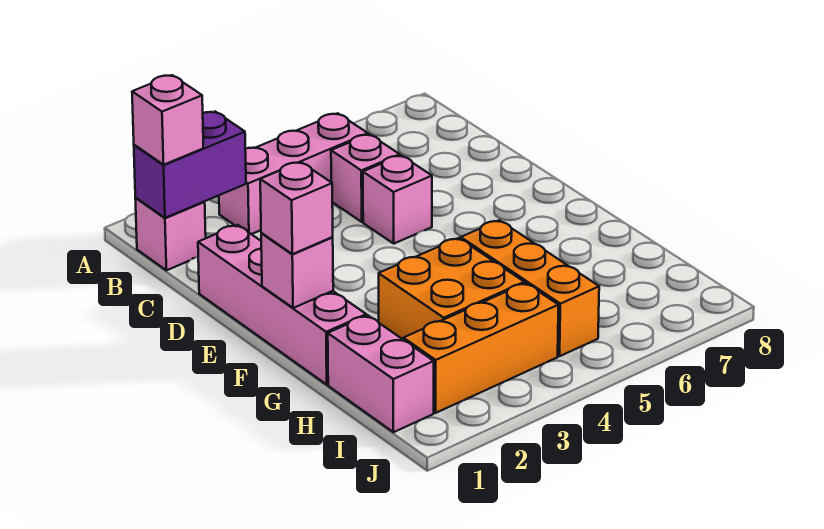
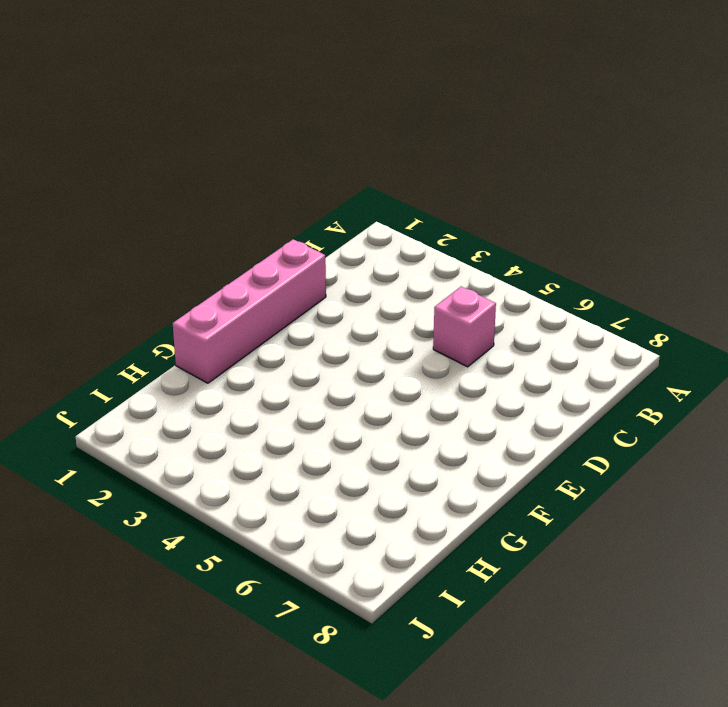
none -> pink 1x1 brick [135,198,206,270]
none -> pink 1x3 brick [219,113,368,234]
none -> pink 1x1 brick [363,155,432,244]

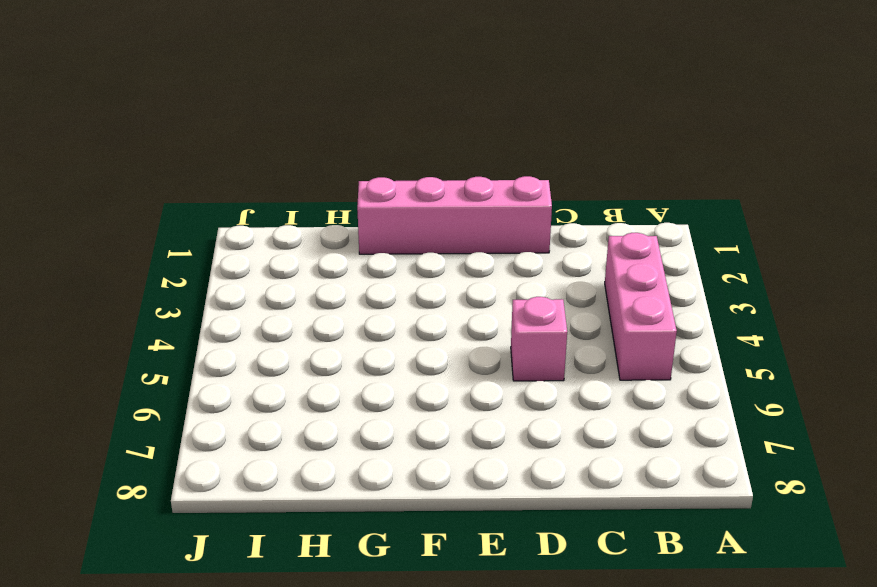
none -> pink 1x1 brick [135,198,206,270]
none -> pink 1x1 brick [331,134,400,222]
none -> orange 2x2 brick [379,238,524,339]

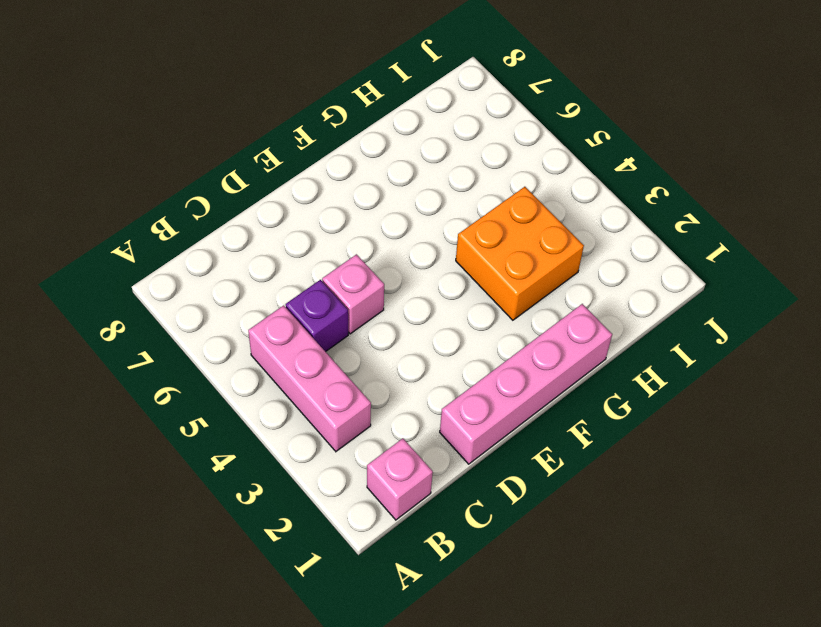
purple 1x1 brick [286,280,348,352] -> pink 1x1 brick [331,134,400,222]
none -> orange 1x3 brick [461,220,599,356]
none -> pink 1x2 brick [328,315,434,432]
none -> orange 1x3 brick [403,283,558,413]

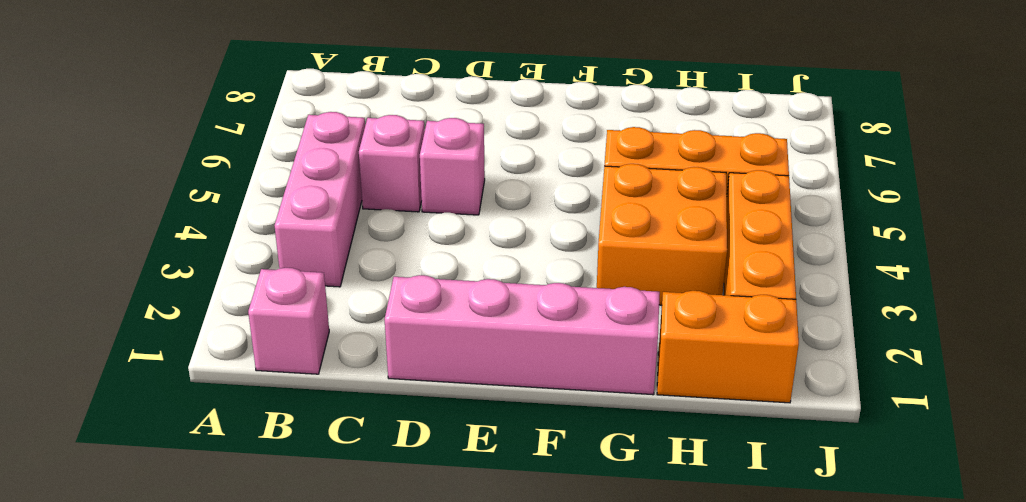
orange 1x2 brick [657,291,799,403] -> pink 1x2 brick [328,315,434,432]
none -> purple 1x2 brick [134,112,246,218]
none -> pink 1x1 brick [261,233,333,308]
none -> pink 1x1 brick [132,75,203,165]

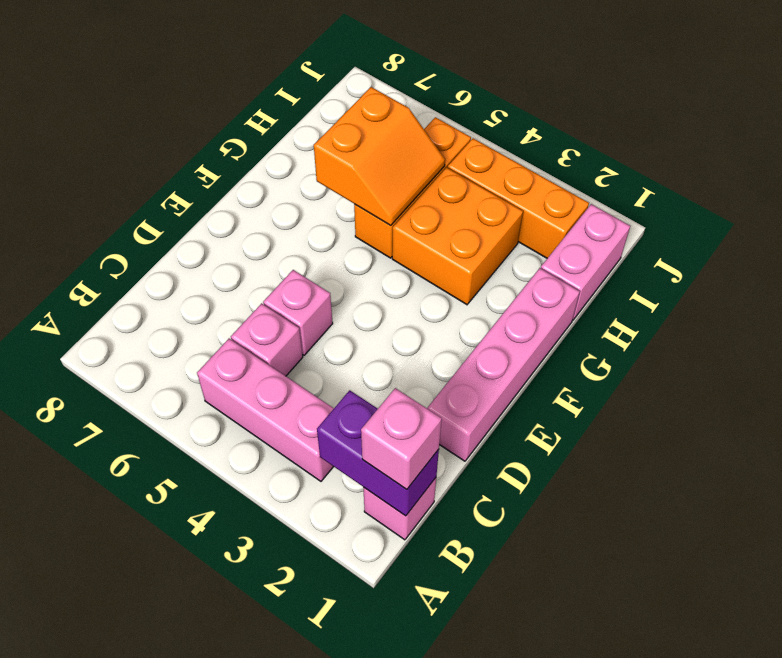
orange 2x2 slope [314,87,445,226] -> none
none -> pink 1x1 brick [261,233,333,308]
none -> pink 1x1 brick [260,162,333,254]

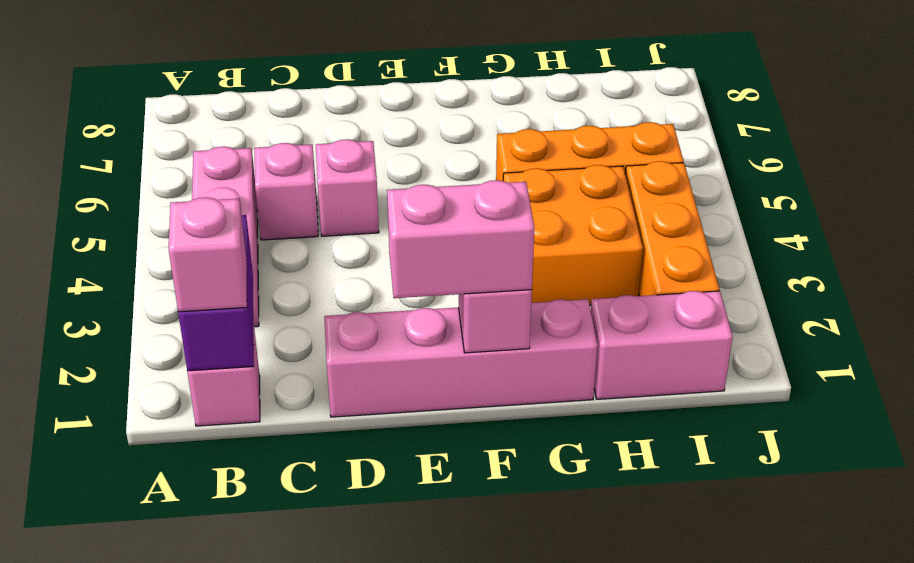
pink 1x2 brick [387,180,534,298] -> pink 1x1 brick [260,162,333,254]

